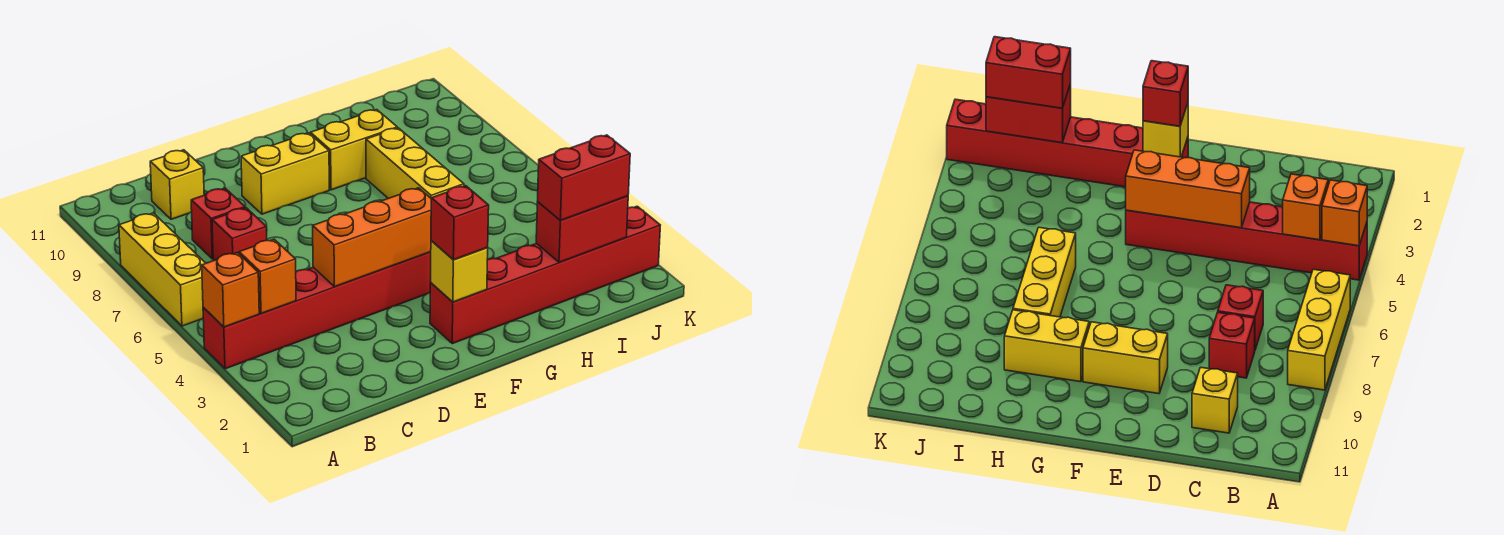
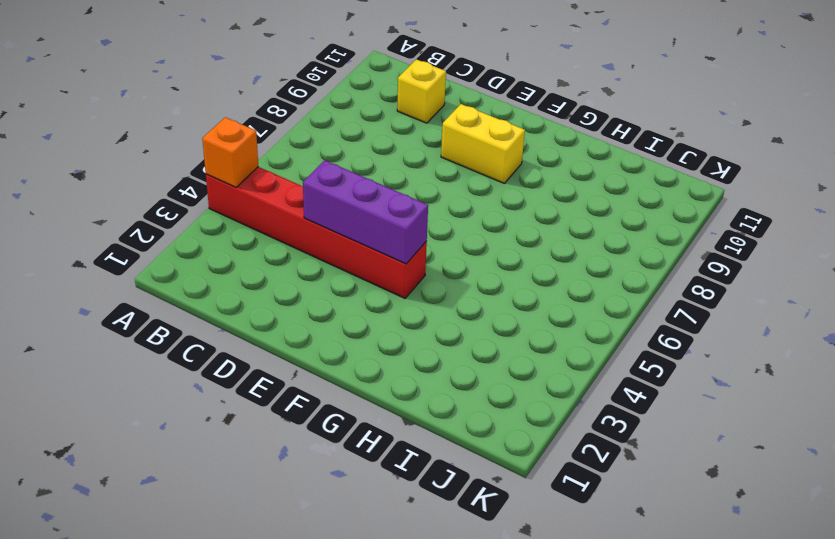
purple 1x3 brick [303,160,428,264] -> orange 1x3 brick [313,188,431,287]
none -> yellow 1x3 brick [119,213,206,326]
none -> red 1x1 brick [212,208,267,260]
none -> red 1x1 brick [191,188,246,259]

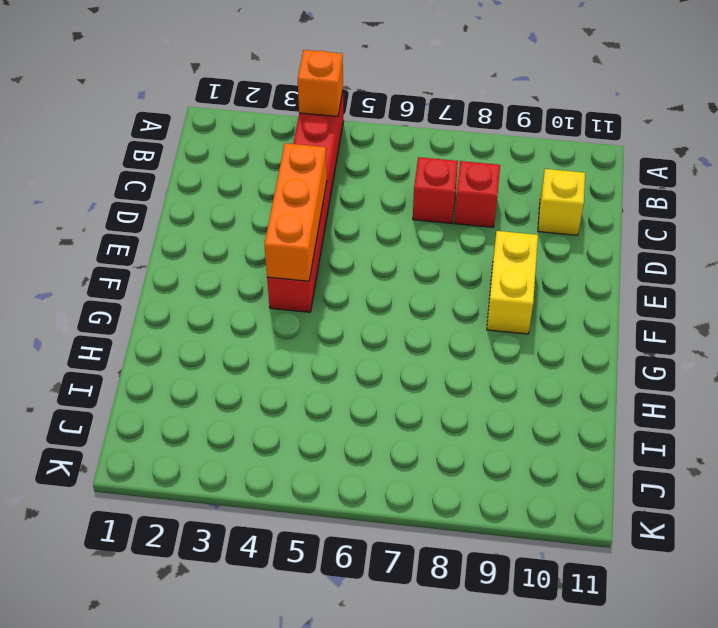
none -> yellow 1x3 brick [119,213,206,326]
none -> red 1x6 brick [430,206,660,344]
none -> yellow 1x2 brick [310,110,397,190]

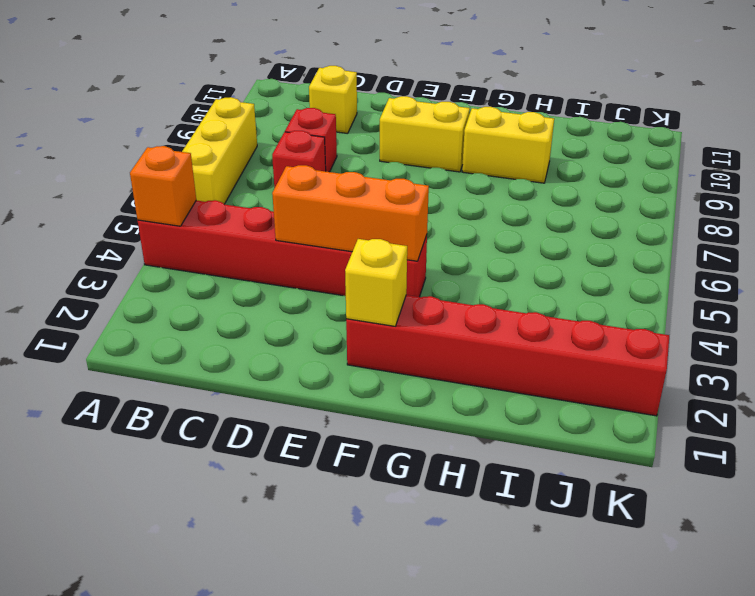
none -> yellow 1x3 brick [366,128,464,198]
none -> orange 1x1 brick [239,239,296,313]
none -> red 1x2 brick [536,196,628,262]

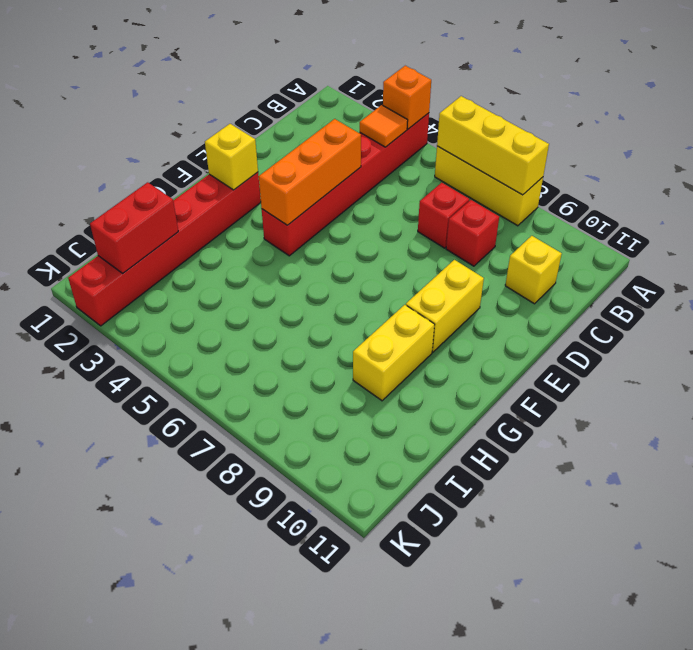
yellow 1x3 brick [437,96,549,195] -> yellow 1x3 brick moved to [366,128,464,198]
orange 1x1 tile [360,105,408,147] -> orange 1x1 brick [239,239,296,313]
none -> red 1x1 brick [431,186,489,260]
none -> red 1x2 brick [538,135,630,220]

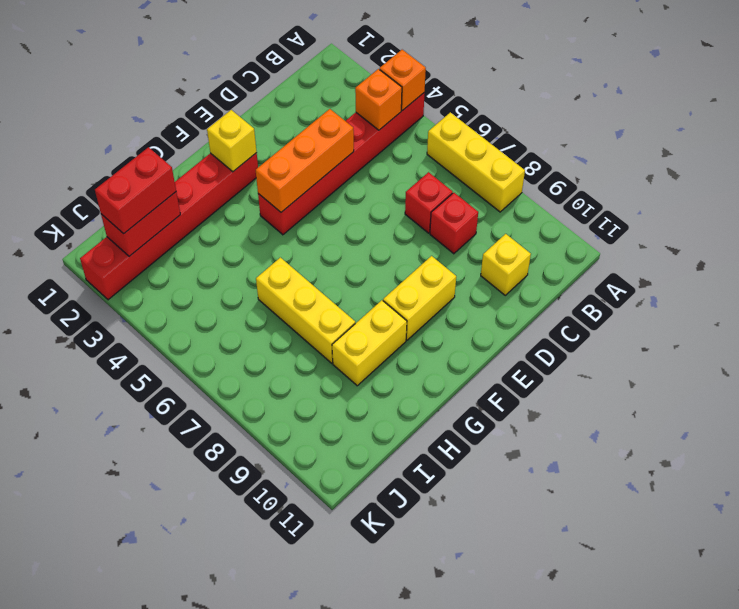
none -> red 1x1 brick [431,186,489,260]

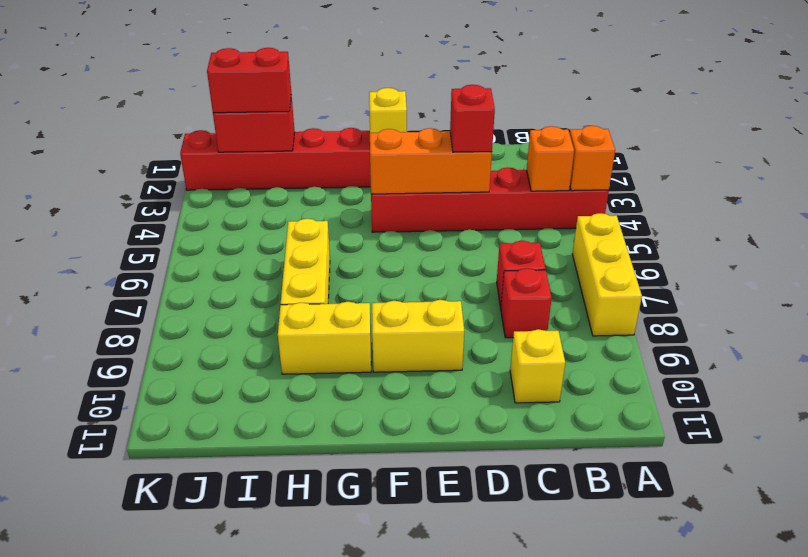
red 1x1 brick [450,85,495,152] -> red 1x1 brick moved to [431,186,489,260]

